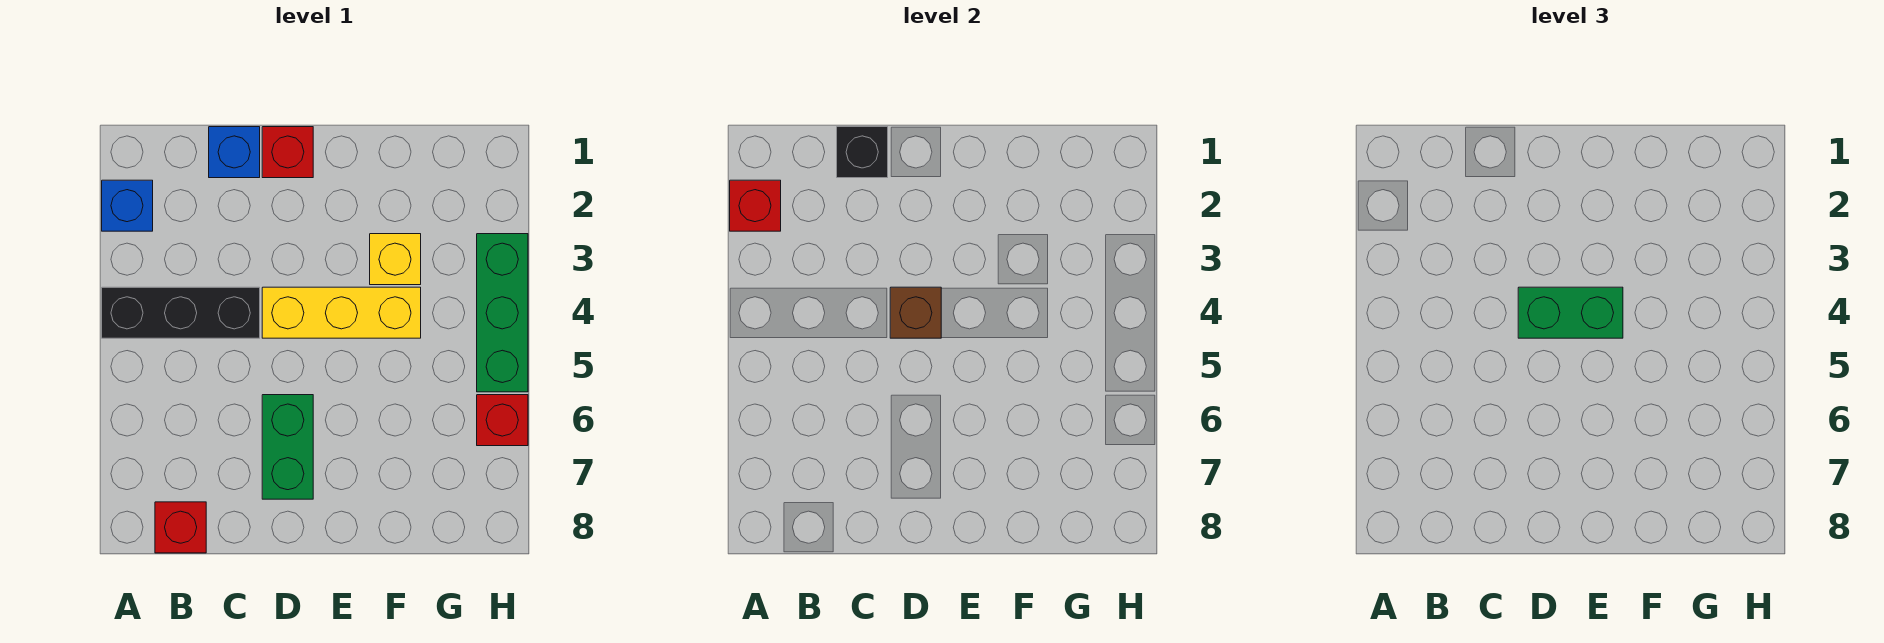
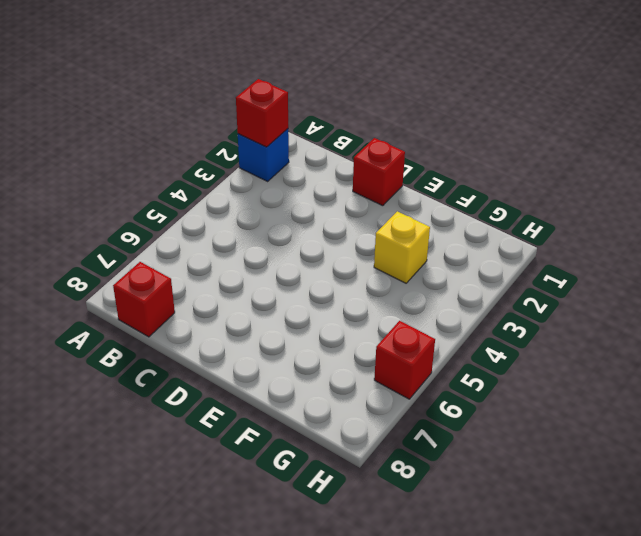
none -> black 1x3 brick [102,287,260,338]
none -> blue 1x1 brick [209,127,260,178]
none -> yellow 1x3 brick [262,287,421,338]

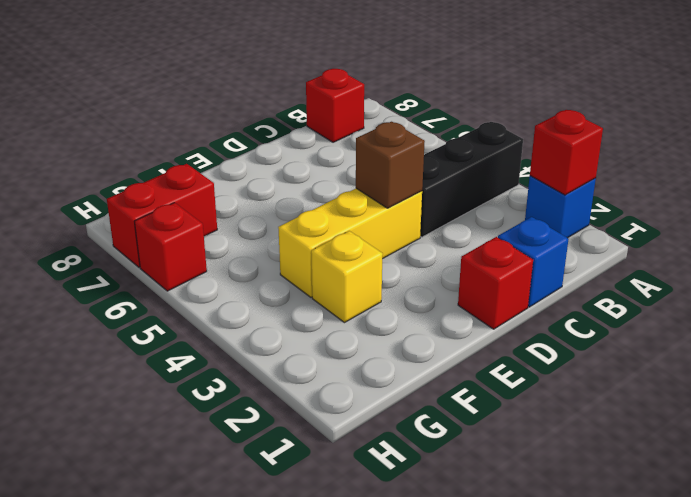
red 1x2 brick [107,164,217,267] -> none
none -> green 1x2 brick [262,395,313,499]
none -> green 1x3 brick [477,234,528,392]
none -> black 1x1 brick [837,127,888,178]

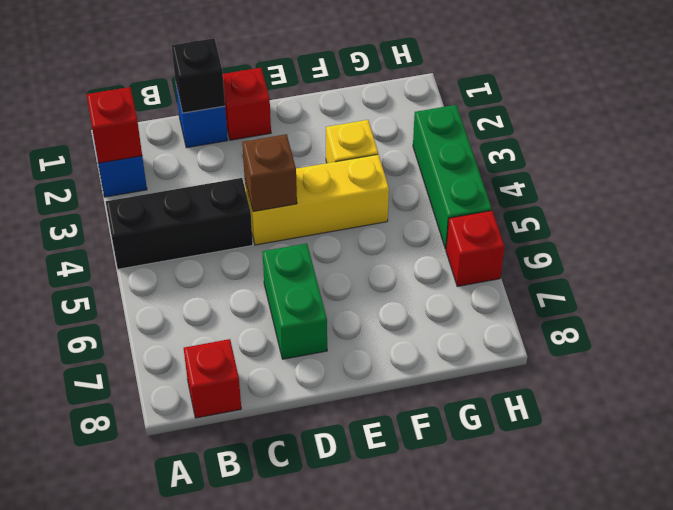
none -> green 1x2 brick [1518,287,1623,338]

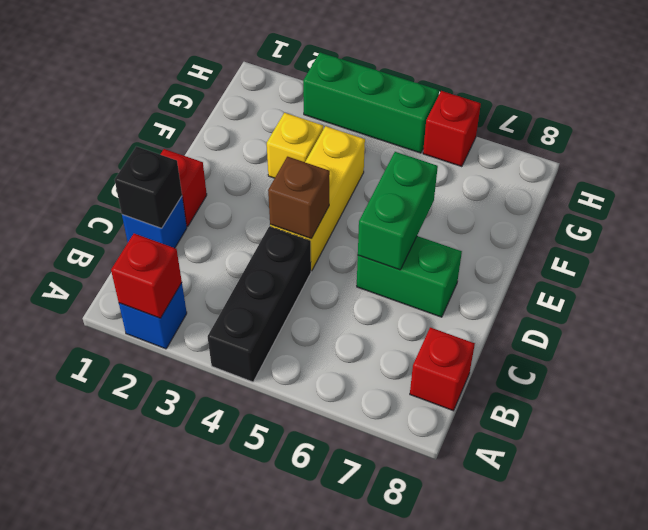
green 1x2 brick [358,152,438,270] -> green 1x2 brick moved to [1518,287,1623,338]

